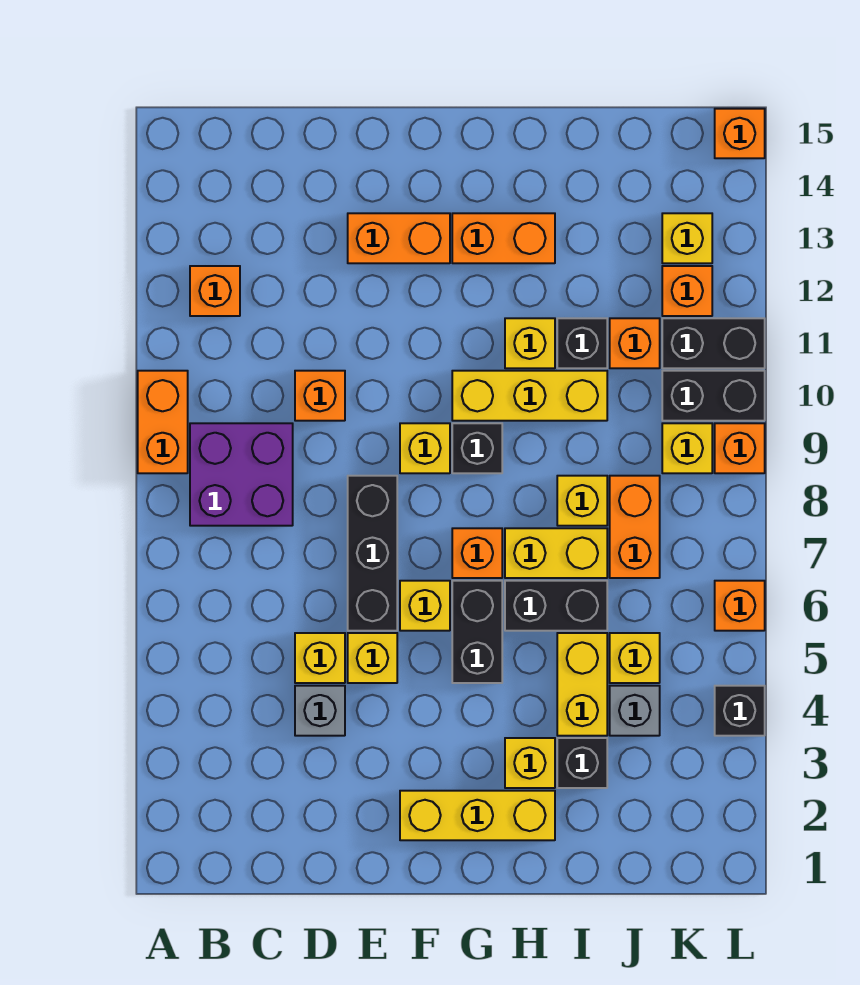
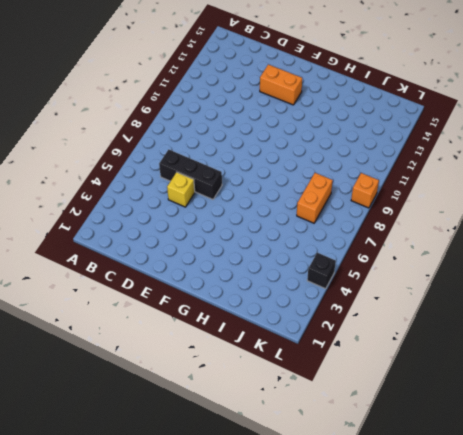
black 1x3 brick [159,150,222,199] -> black 1x3 brick turned to [348,476,397,631]
none -> orange 1x2 brick [138,371,188,473]
none -> purple 2x2 brick [190,423,293,526]
none -> orange 1x1 brick [190,266,240,316]
none -> grey 1x1 brick [295,686,345,736]

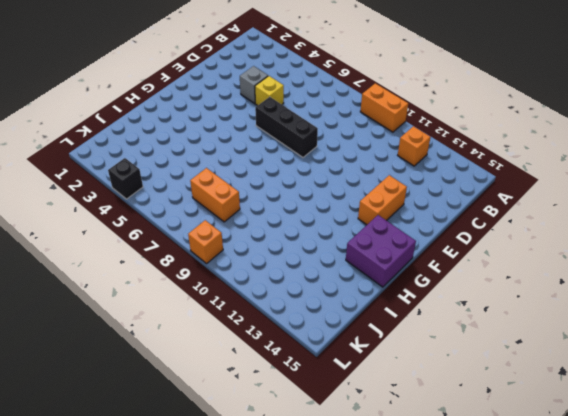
purple 2x2 brick [346,215,416,287] -> purple 2x2 brick moved to [190,423,293,526]
none -> orange 1x1 brick [295,371,345,421]
none -> yellow 1x1 brick [348,633,397,683]
none -> yellow 1x3 brick [400,791,555,840]
none -> yellow 1x1 brick [400,581,450,631]

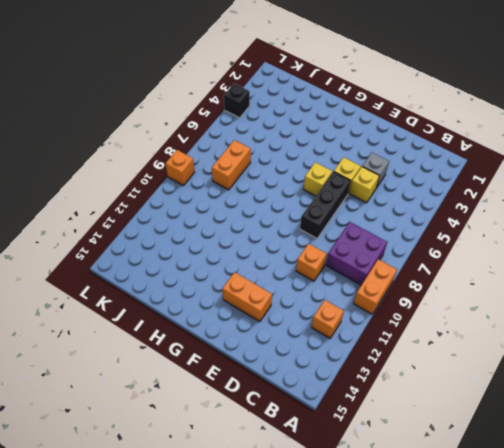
none -> yellow 1x3 brick [400,791,555,840]
none -> yellow 1x1 brick [400,423,450,473]
none -> black 1x2 brick [452,581,502,683]
none -> orange 1x1 brick [452,528,502,578]

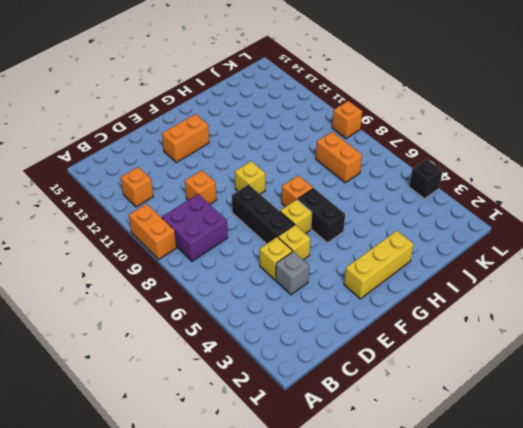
none -> black 1x1 brick [452,423,502,473]
none -> yellow 1x3 brick [452,371,607,421]
none -> orange 1x2 brick [452,213,555,263]
none -> yellow 1x1 brick [505,738,555,788]

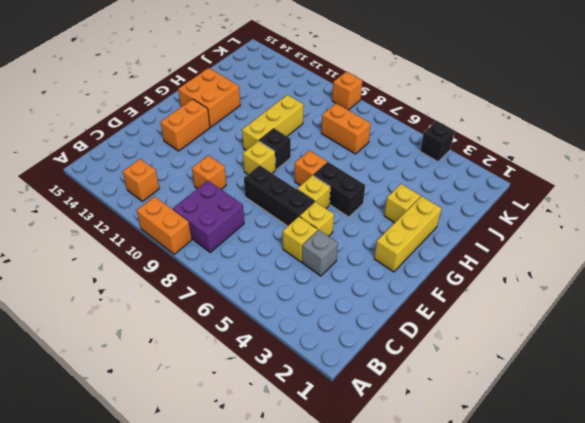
orange 2x2 brick [178,68,240,127] -> orange 1x2 brick [452,213,555,263]
none -> black 1x2 brick [505,581,607,631]
none -> yellow 1x2 brick [505,528,607,578]
none -> yellow 1x1 brick [505,318,555,368]
none -> black 1x1 brick [557,738,607,788]

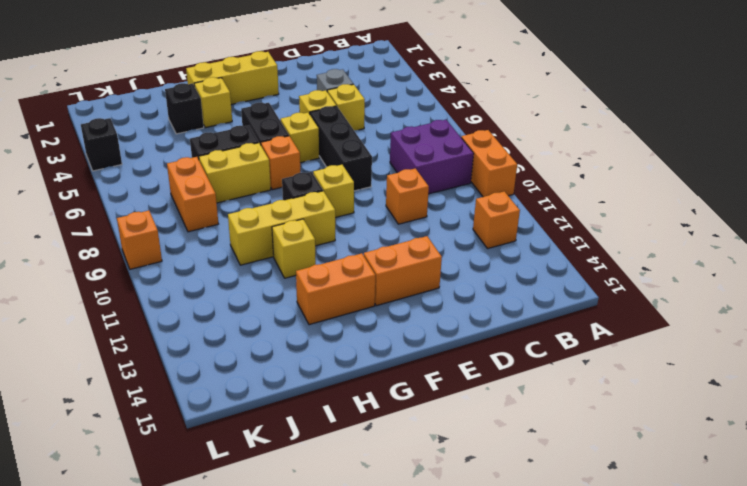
none -> yellow 1x2 brick [557,633,607,736]
none -> yellow 1x1 brick [557,476,607,526]
none -> black 1x1 brick [557,318,607,368]
none -> grey 1x1 brick [610,686,660,736]

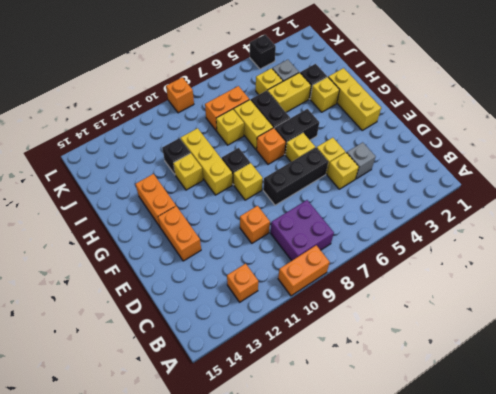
none -> orange 1x1 brick [610,318,660,368]
none -> yellow 1x1 brick [662,423,712,473]
none -> black 1x2 brick [662,371,765,421]
none -> black 1x2 brick [662,318,765,368]

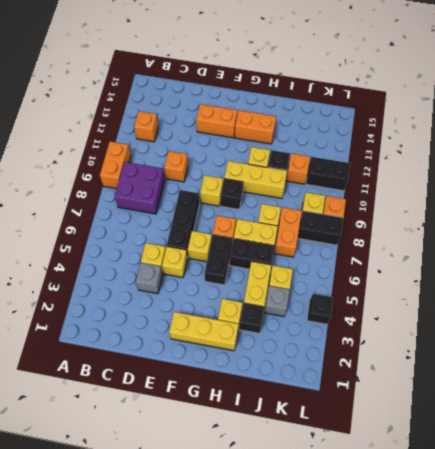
black 1x2 brick [298,211,344,245] -> black 1x2 brick moved to [662,371,765,421]
none -> orange 1x1 brick [662,266,712,316]
none -> yellow 1x1 brick [662,213,712,263]
none -> orange 1x1 brick [715,581,765,631]
none -> orange 1x1 brick [715,109,765,158]

